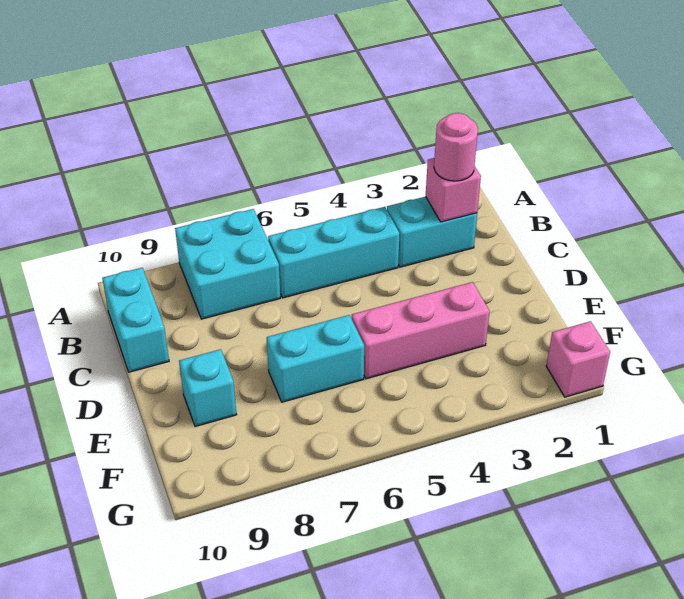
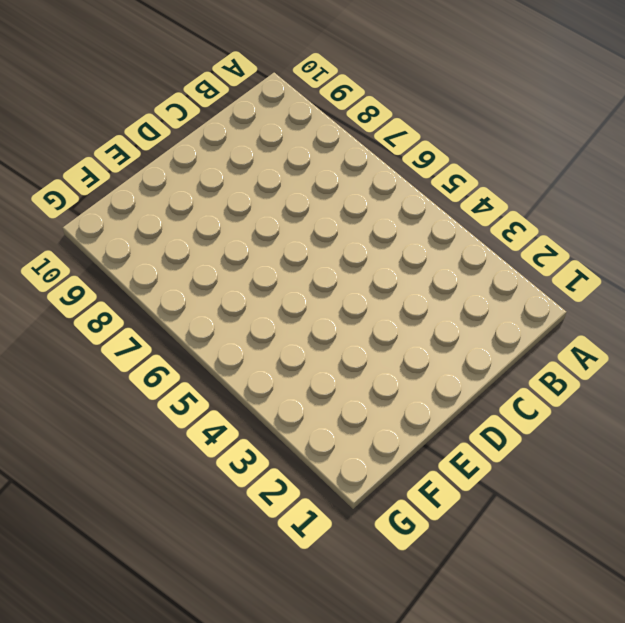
none -> cyan 2x2 brick [175,209,280,319]
none -> cyan 1x2 brick [387,197,477,267]

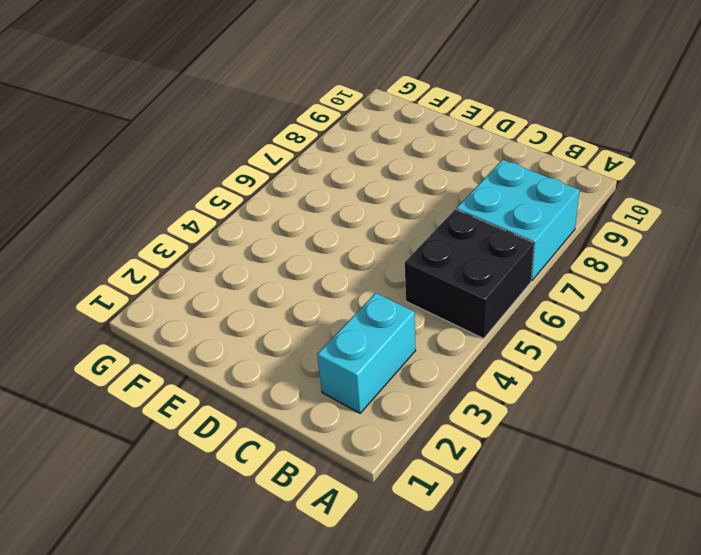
black 2x2 brick [405,209,534,339] -> cyan 1x3 brick [268,207,399,298]
none -> cyan 1x2 brick [102,268,169,372]
none -> pink 1x3 brick [352,282,490,379]

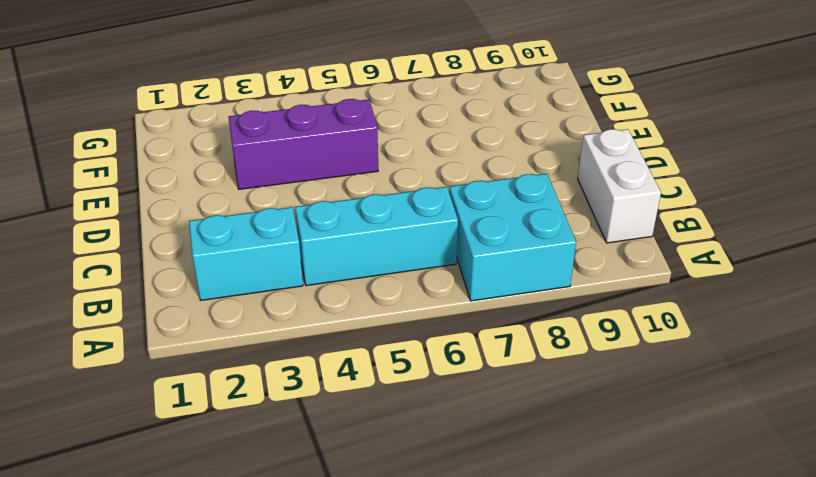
white 1x2 brick [578,129,661,243] -> cyan 1x2 brick [102,268,169,372]
purple 1x3 brick [229,99,378,189] -> pink 1x3 brick [352,282,490,379]
none -> cyan 1x2 brick [267,315,364,402]
none -> cyan 1x1 brick [179,349,237,426]

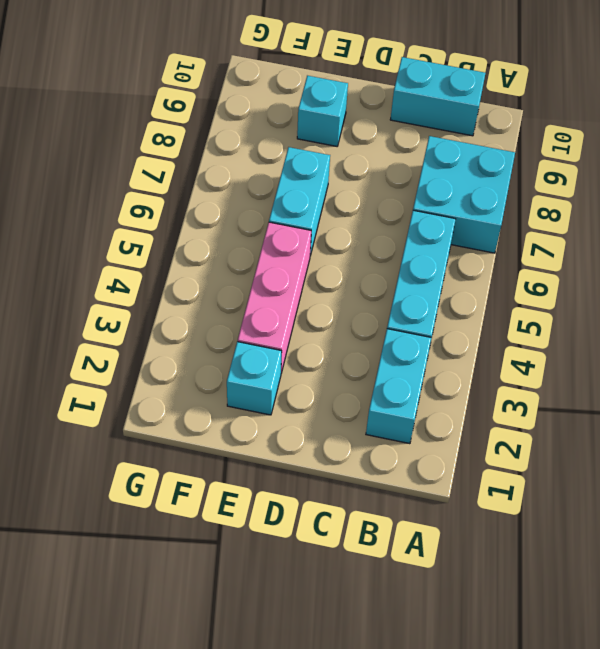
cyan 1x1 brick [227,342,282,415] -> none
none -> pink 1x1 brick [546,321,610,397]
none -> pink 1x1 brick [426,158,481,222]

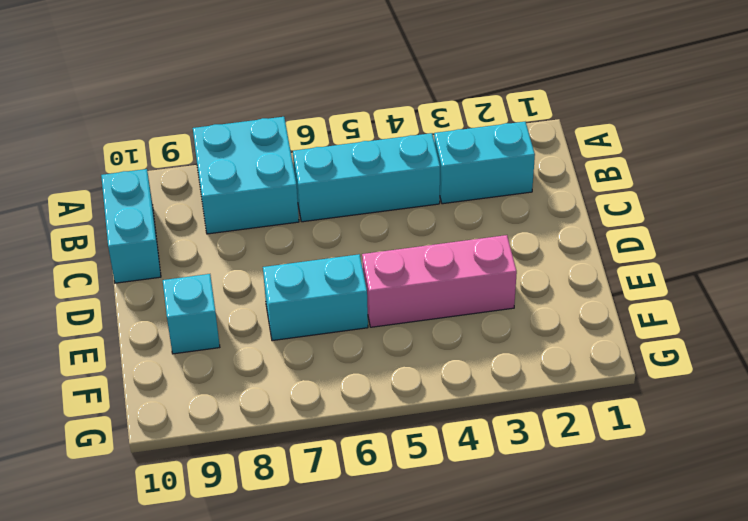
none -> pink 1x1 brick [546,321,610,397]
none -> pink 1x1 brick [426,158,481,222]

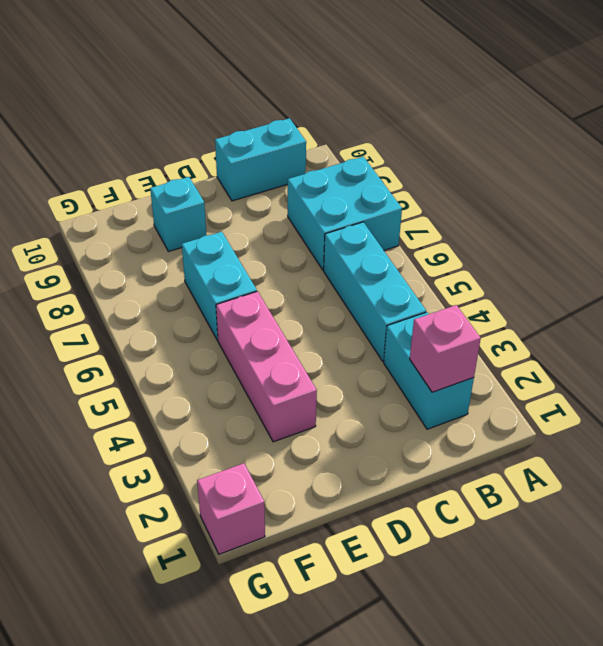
none -> pink 1x1 round brick [434,113,478,181]

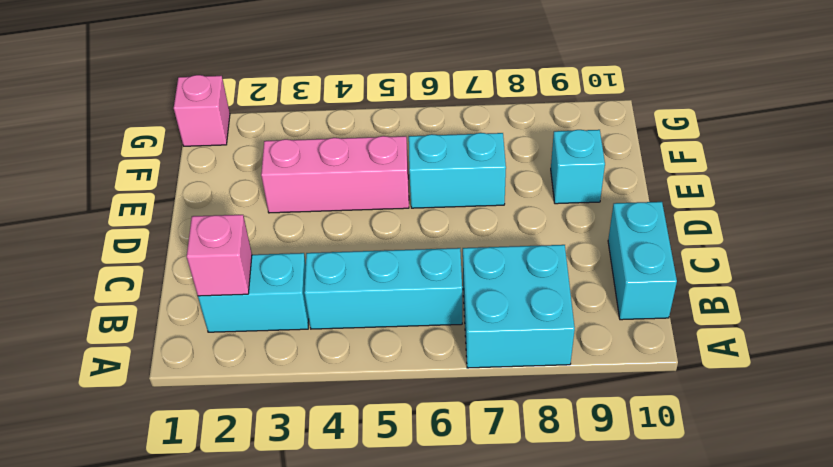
none -> pink 1x1 round brick [434,113,478,181]

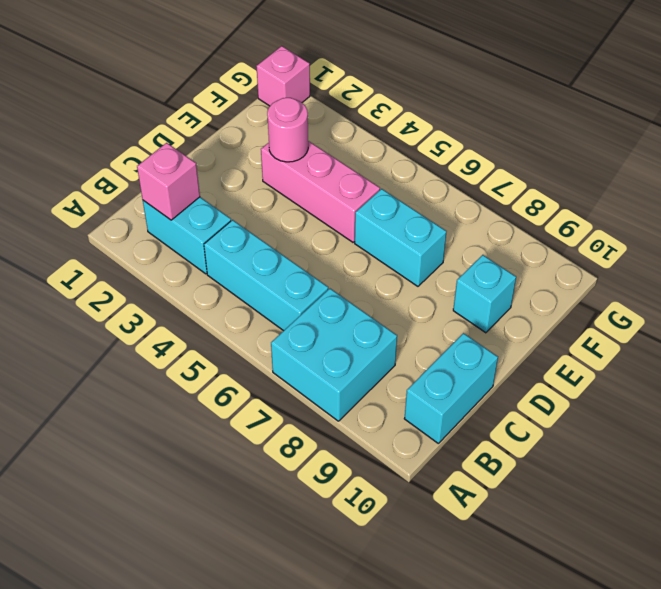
pink 1x1 round brick [267,98,308,162] -> pink 1x1 round brick moved to [434,113,478,181]

